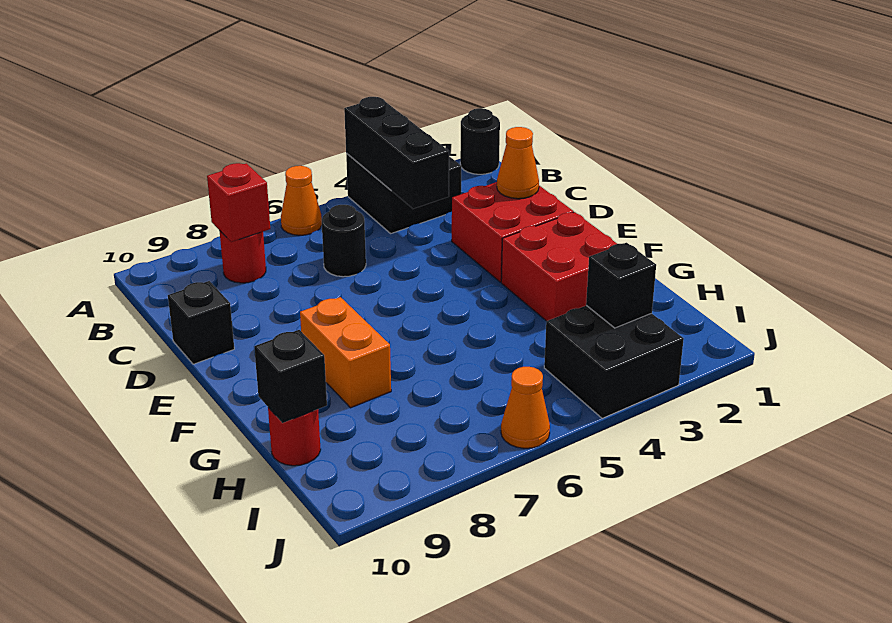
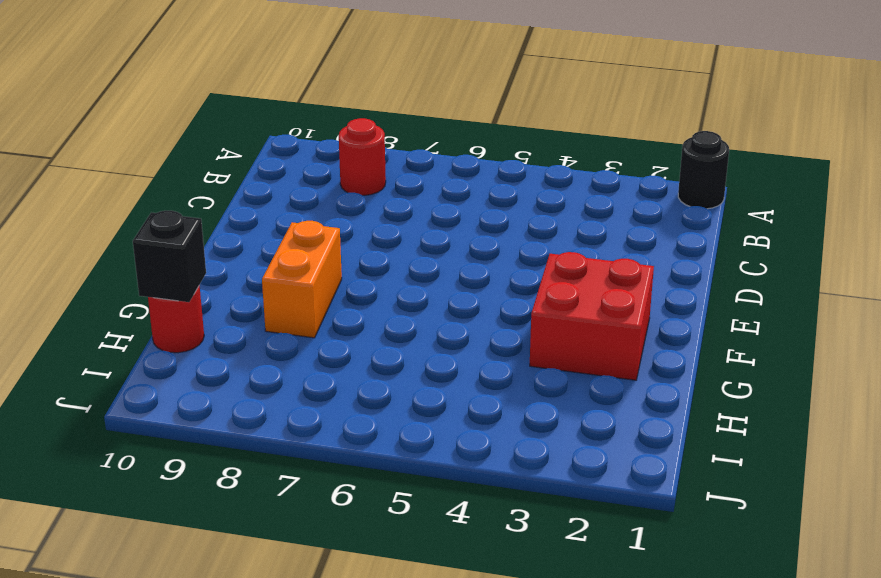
none -> black 2x2 brick [346,153,461,233]
none -> orange 1x1 cone [281,166,322,235]
none -> black 1x1 round brick [321,205,366,277]

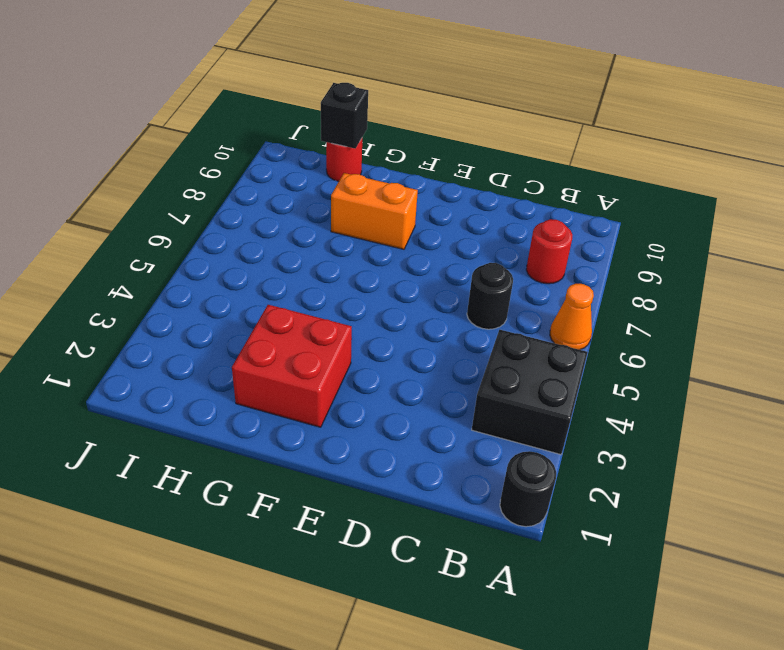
none -> red 2x2 brick [452,182,574,282]
none -> black 1x1 brick [168,281,234,364]
none -> black 2x2 brick [544,305,684,418]

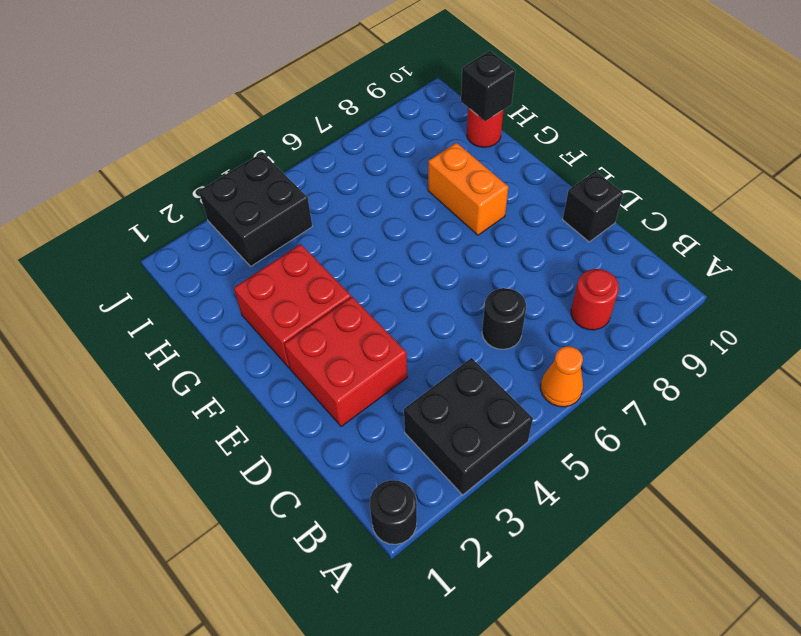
none -> orange 1x1 cone [501,367,550,448]
none -> black 1x3 brick [344,97,449,209]
none -> red 1x1 brick [207,163,270,242]

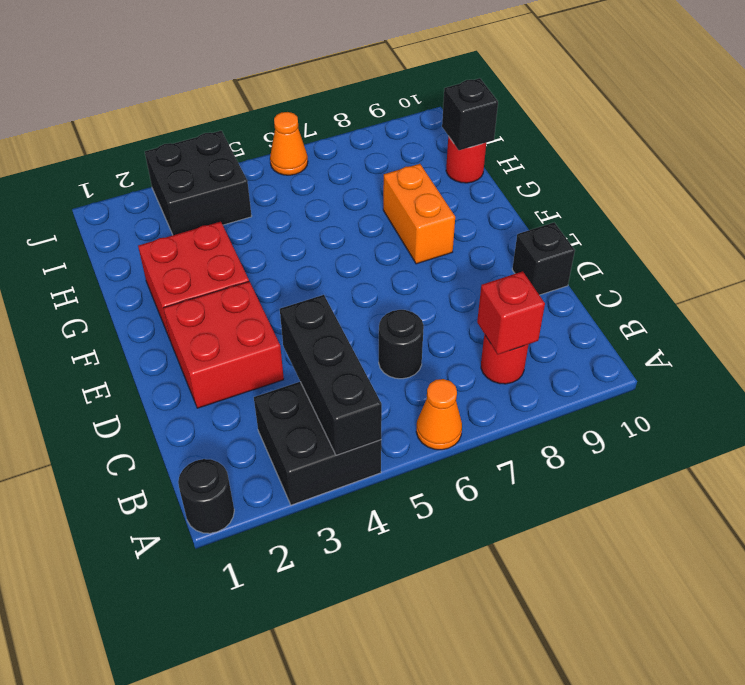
none -> orange 1x1 cone [497,127,539,199]
none -> black 1x1 brick [586,243,656,328]

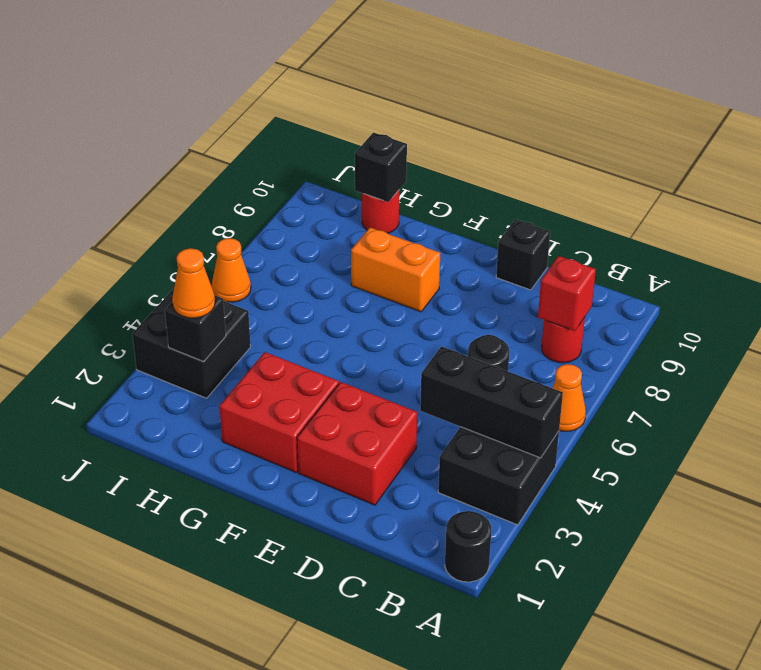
orange 1x1 cone [172,248,215,318] -> orange 1x1 cone moved to [497,127,539,199]

